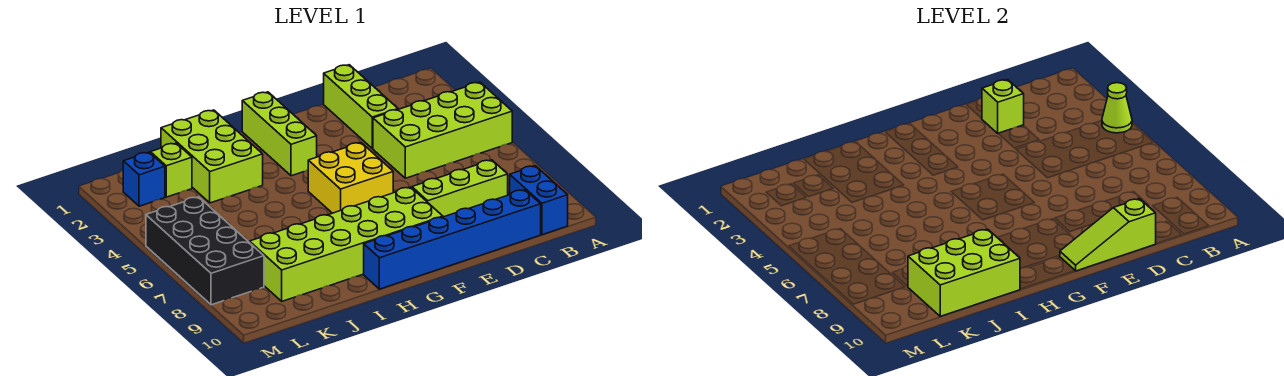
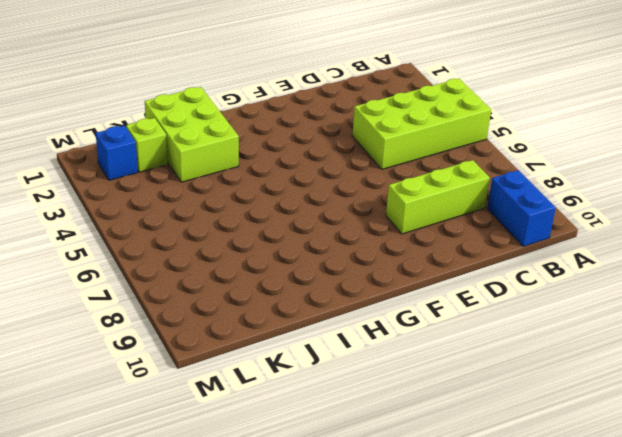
none -> blue 1x6 brick [364,190,541,289]
none -> lime 1x3 brick [324,65,398,148]
none -> yellow 2x2 brick [308,143,393,213]

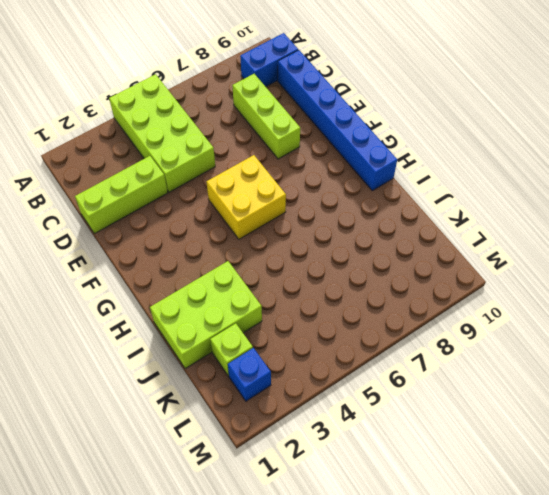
none -> lime 2x6 brick [250,187,443,301]
none -> lime 1x3 brick [242,92,317,176]
none -> black 2x4 brick [146,197,264,305]

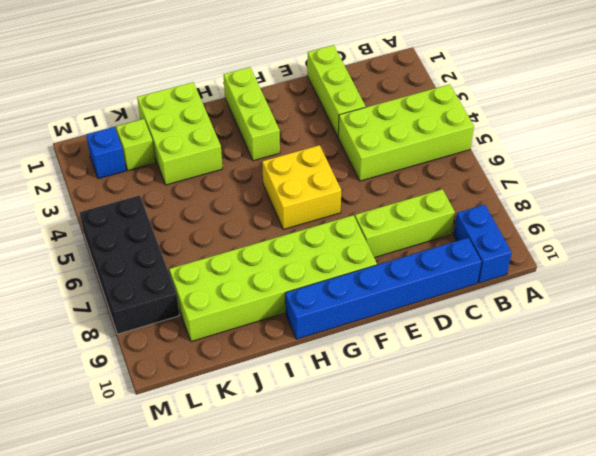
none -> lime 1x1 cone [1102,83,1132,133]
none -> lime 1x1 brick [982,80,1024,133]
none -> lime 1x3 slope [1060,199,1156,271]

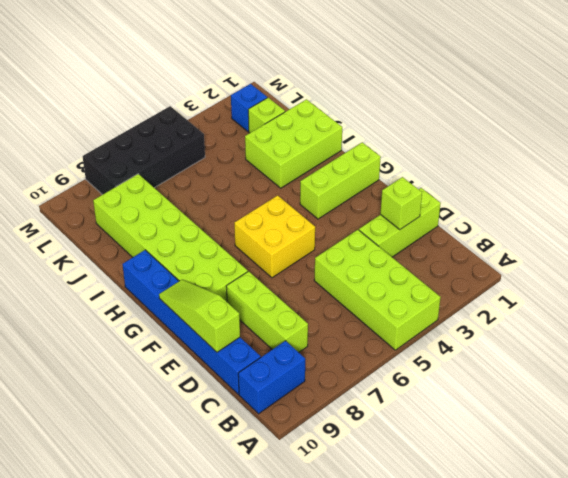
none -> lime 1x1 cone [1102,83,1132,133]
none -> lime 2x3 brick [908,229,1020,316]

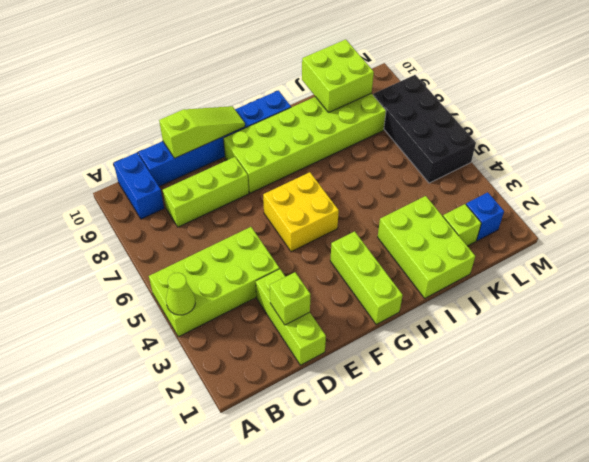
lime 2x2 brick [302,39,374,113] -> lime 2x3 brick [908,229,1020,316]

